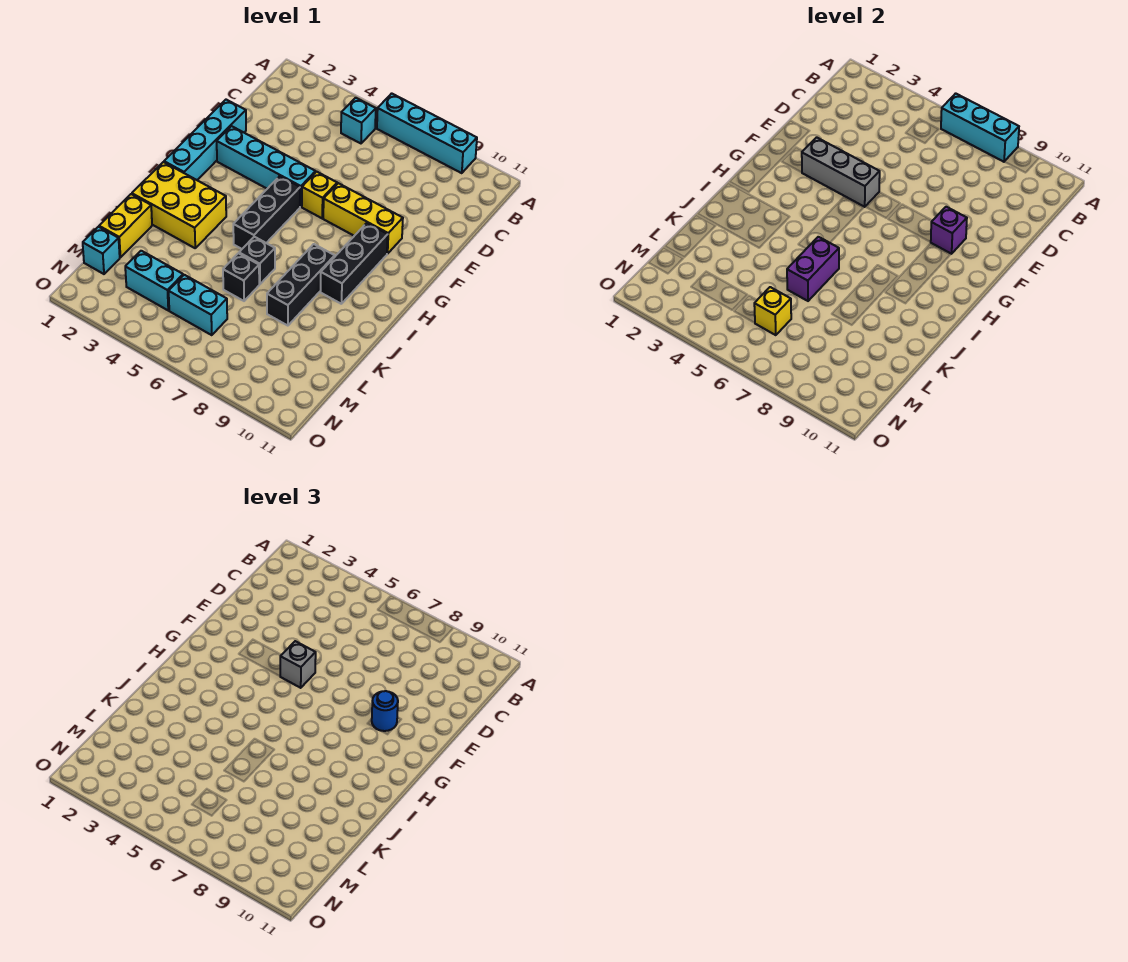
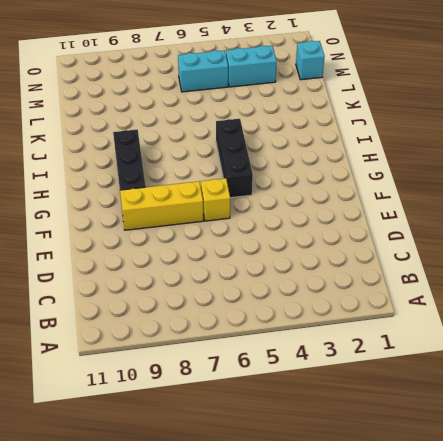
none -> cyan 1x4 brick [377,93,477,173]
none -> cyan 1x1 brick [341,98,376,143]
none -> cyan 1x4 brick [164,100,246,180]

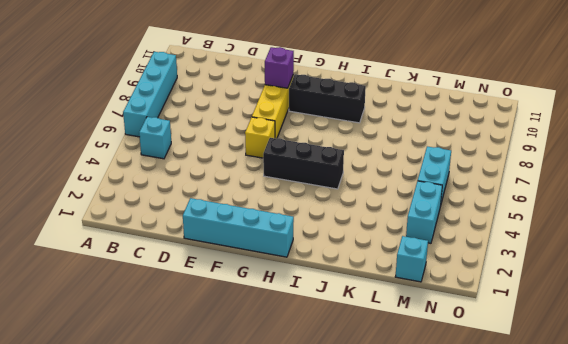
none -> cyan 1x4 brick [217,126,316,207]
none -> yellow 2x3 brick [132,162,226,248]
none -> black 1x3 brick [267,244,335,326]

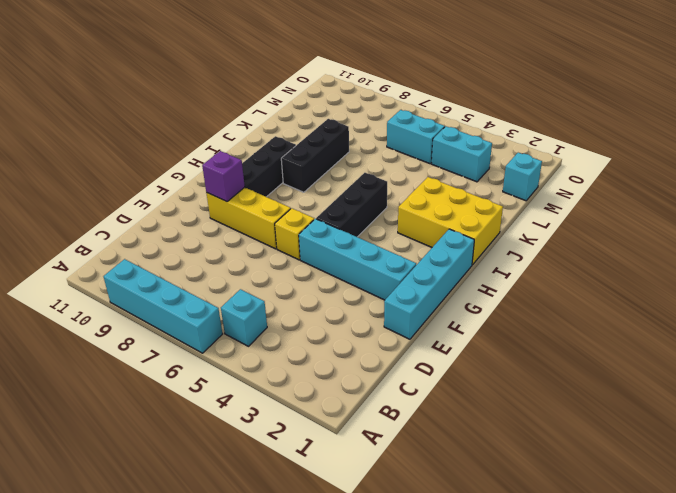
none -> black 1x1 brick [239,237,275,284]
none -> yellow 1x2 brick [99,194,152,258]
none -> black 1x1 brick [223,253,259,301]

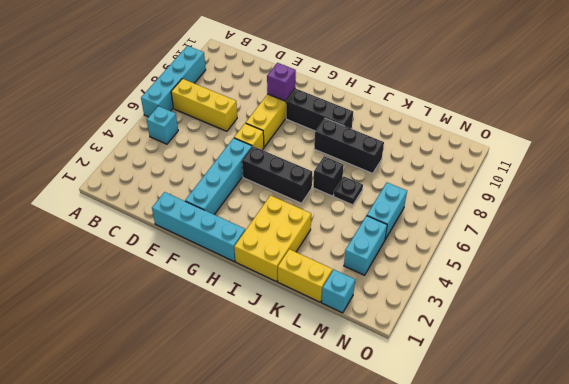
yellow 1x3 brick [171,79,237,131] -> none
black 1x1 plate [334,177,363,205] -> black 1x1 brick [223,253,259,301]
none -> cyan 1x3 brick [941,93,1019,162]
none -> grey 1x3 brick [802,137,880,207]
none -> purple 1x2 brick [787,237,839,301]

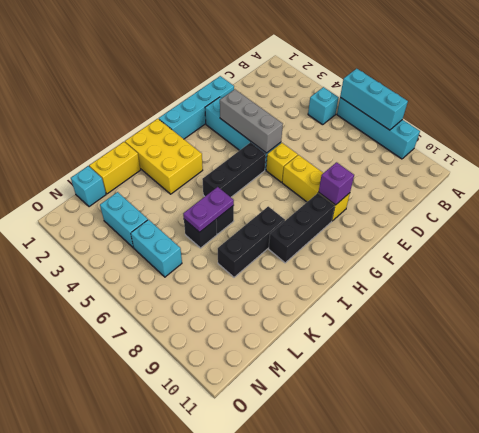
purple 1x2 plate [183,187,234,232] -> purple 1x2 brick [787,237,839,301]
none -> yellow 1x1 brick [754,287,791,335]
none -> grey 1x1 brick [280,641,316,688]
none -> blue 1x1 round brick [372,691,398,731]

